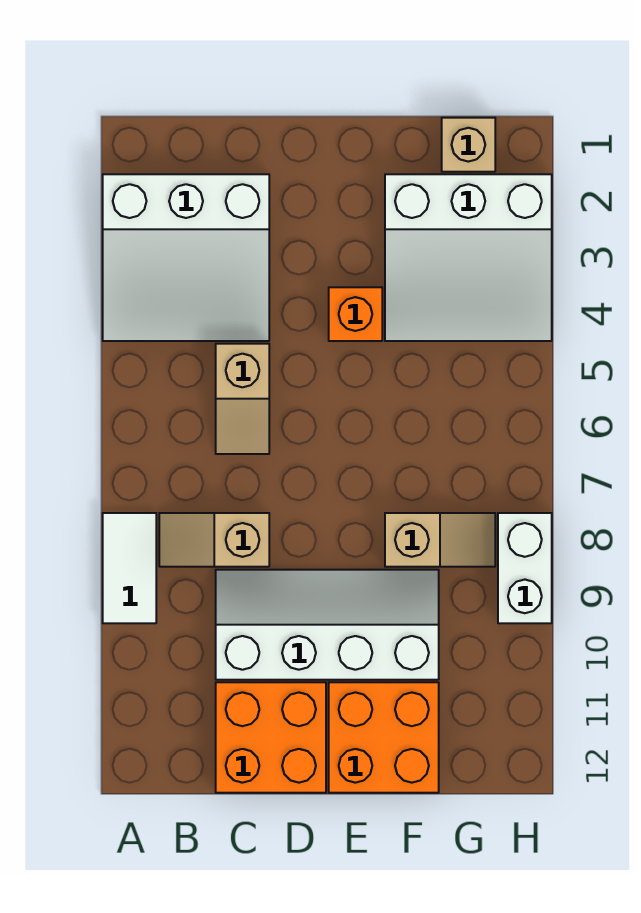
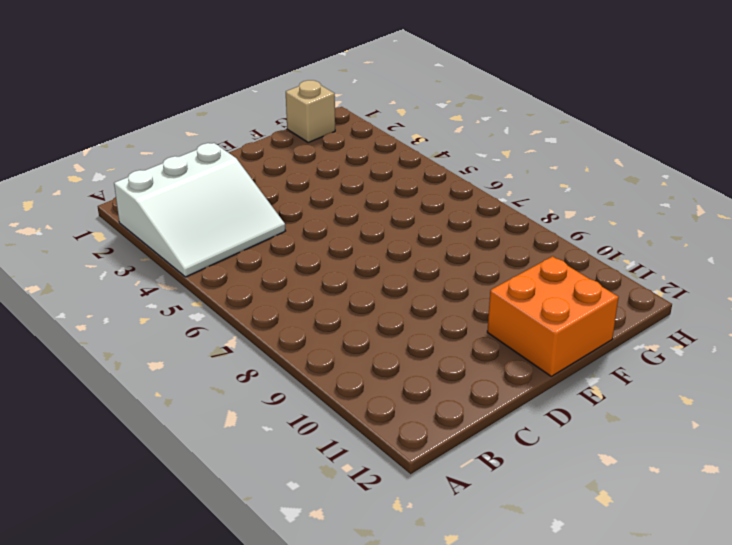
none -> white 1x2 tile [103,513,156,623]
none -> tan 1x2 slope [159,513,269,567]
none -> tan 1x2 slope [216,344,269,454]

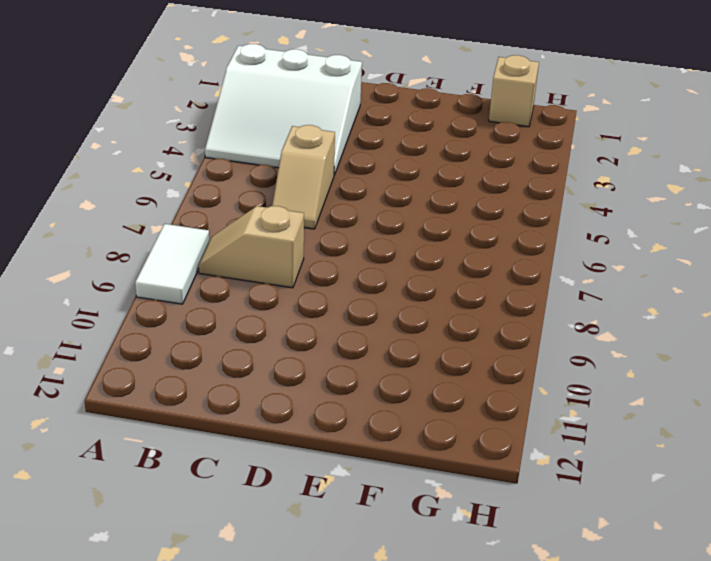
none -> white 2x4 slope [216,570,439,680]
none -> orange 2x2 brick [216,682,326,793]
none -> orange 1x1 brick [329,287,382,341]

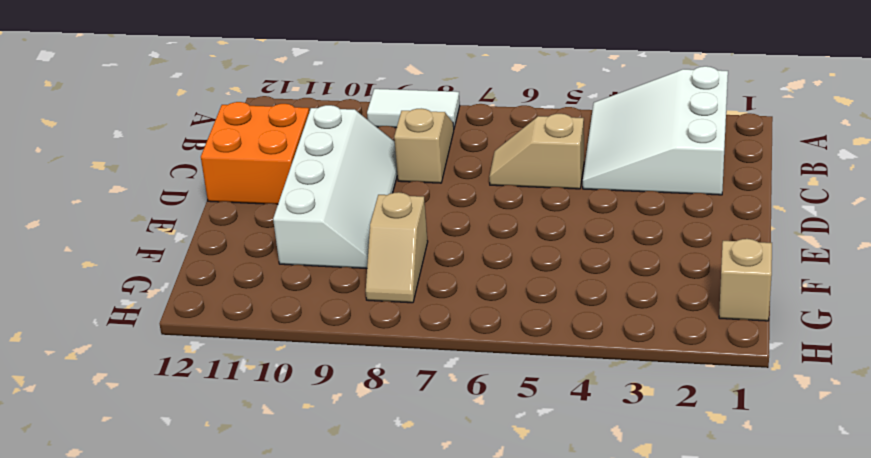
none -> orange 1x1 brick [329,287,382,341]
none -> orange 2x2 brick [329,682,439,793]
none -> white 3x3 slope [385,174,552,341]

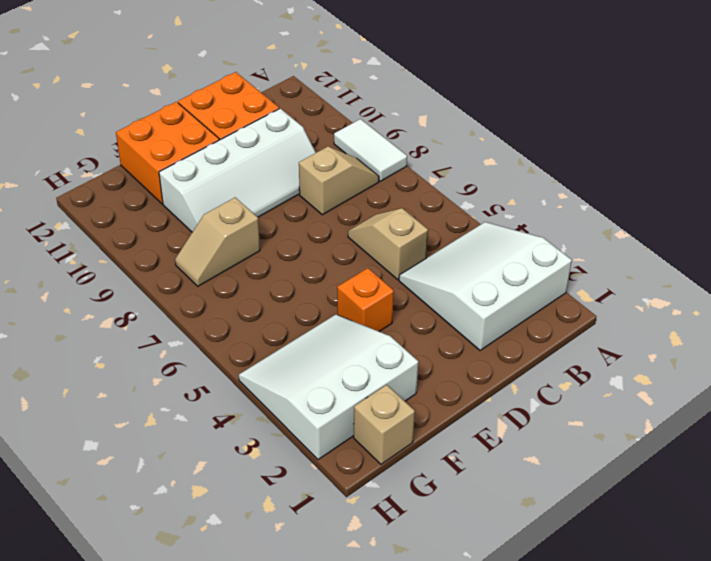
none -> white 1x2 brick [498,513,552,623]

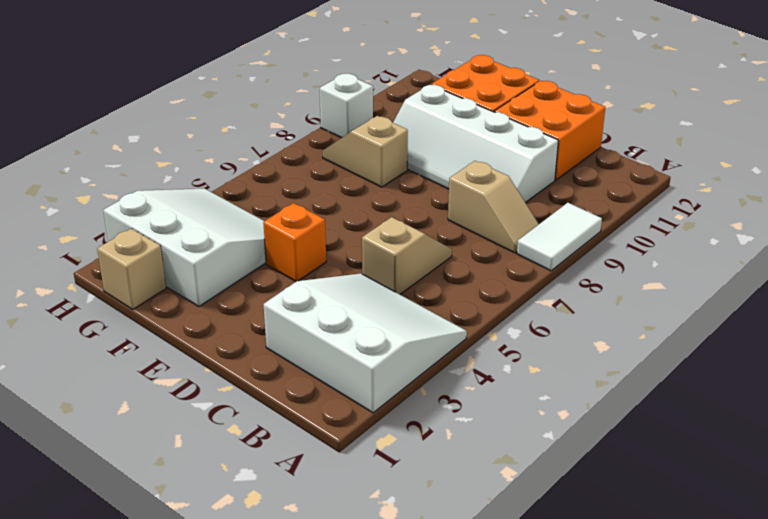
white 1x1 brick [320,74,373,138] -> white 1x2 brick [498,513,552,623]

